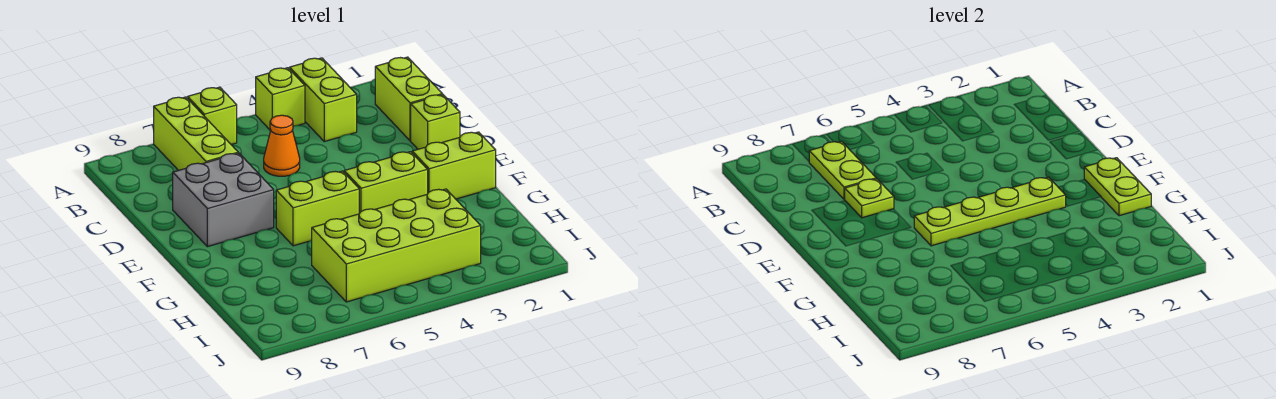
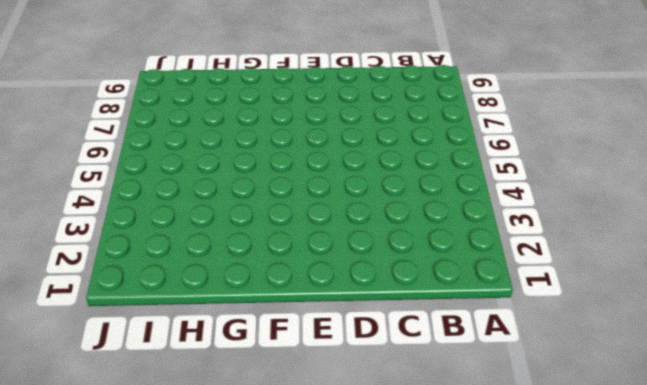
none -> lime 1x2 brick [290,58,357,142]
none -> lime 1x1 brick [256,68,305,131]
none -> lime 1x1 brick [188,87,237,145]

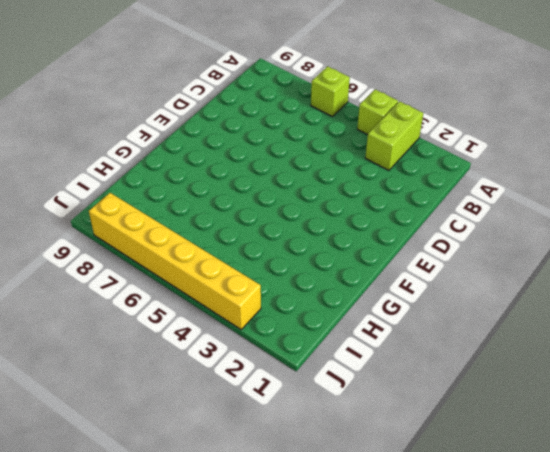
yellow 1x6 brick [89,193,261,329] -> none
none -> lime 1x3 brick [154,97,238,171]
none -> lime 1x2 brick [375,57,442,141]
none -> orange 1x1 cone [264,115,300,176]

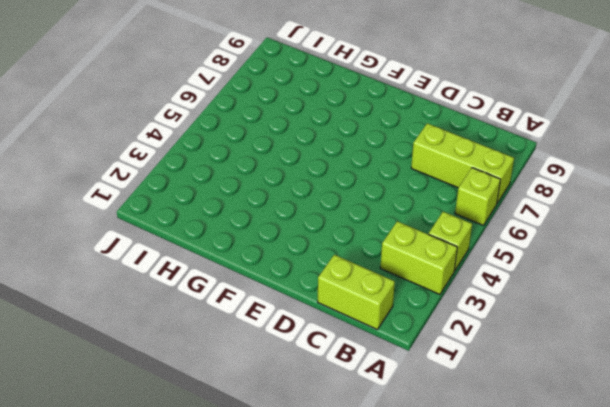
none -> orange 1x1 cone [264,115,300,176]
none -> lime 1x1 brick [411,95,460,149]
none -> grey 2x2 brick [173,153,274,247]

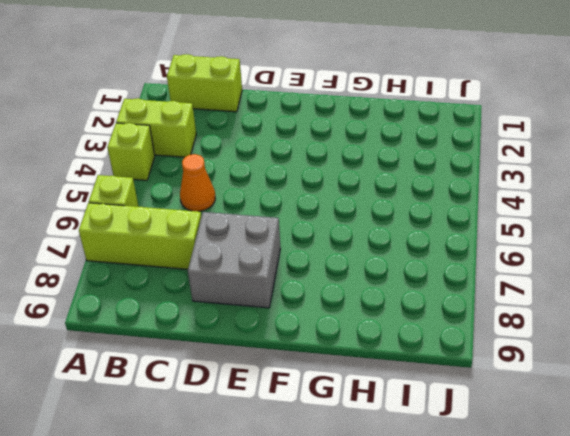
none -> lime 1x1 brick [411,95,460,149]
none -> lime 1x2 brick [412,132,496,199]
none -> lime 1x2 brick [344,152,428,214]

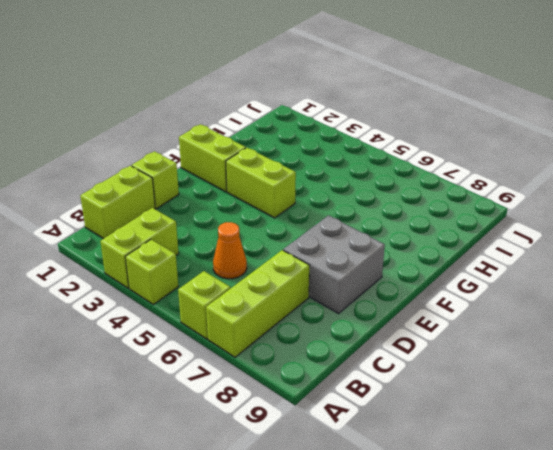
none -> lime 1x2 brick [276,171,359,246]
none -> lime 2x4 brick [312,189,481,302]
none -> lime 1x2 plate [809,141,876,199]

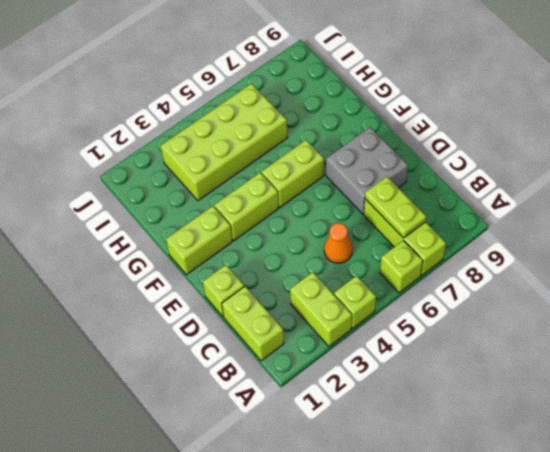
none -> lime 1x1 plate [845,179,894,218]
none -> lime 1x2 plate [1084,158,1151,216]
none -> lime 1x4 plate [914,177,1066,246]

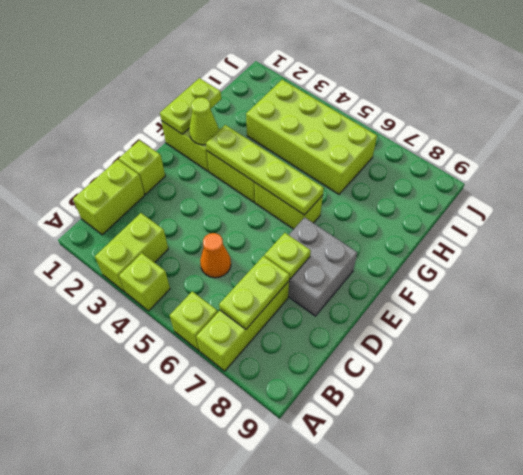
lime 1x1 cone [189,97,218,145] -> none

